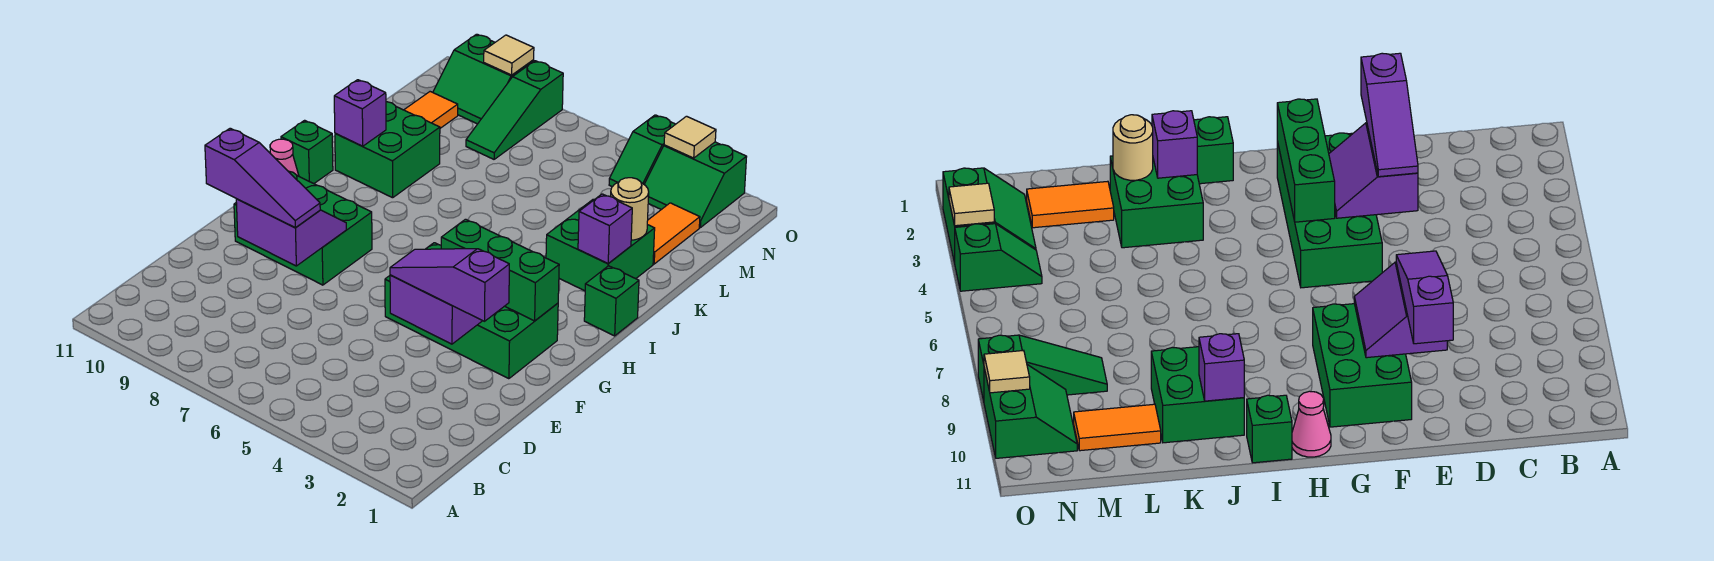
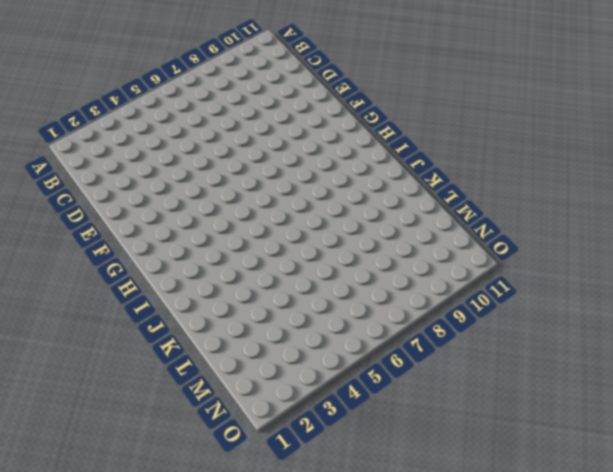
none -> green 2x4 brick [385,243,558,379]
none -> green 2x3 brick [234,171,372,285]
none -> pink 1x1 cone [270,139,299,176]

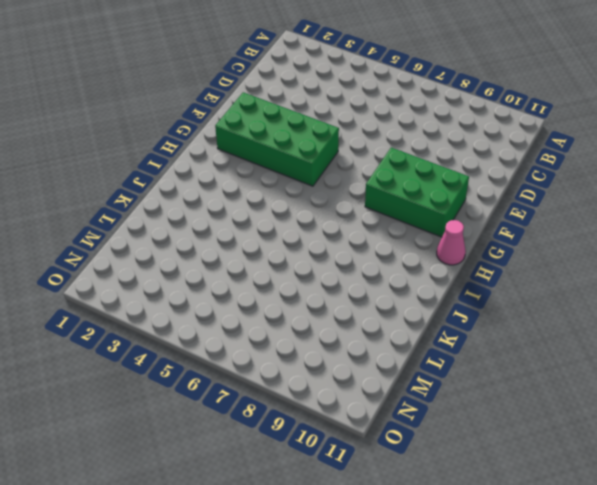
none -> green 1x1 brick [584,266,639,336]
none -> green 1x1 brick [281,120,333,184]
none -> green 2x2 brick [546,199,655,291]

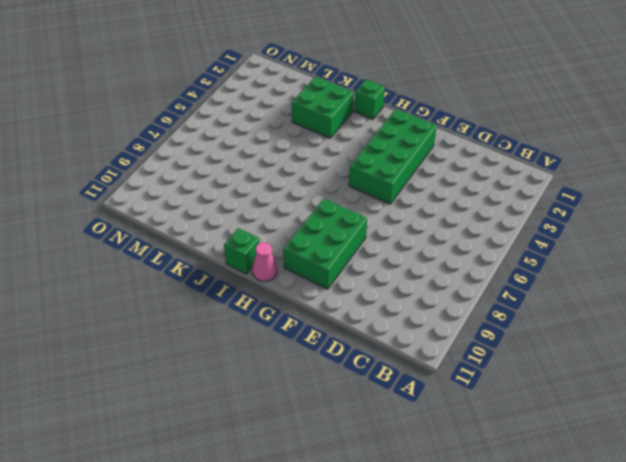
none -> green 2x2 brick [335,102,440,198]
none -> orange 1x2 tile [647,203,700,264]
none -> orange 1x2 tile [404,92,458,128]

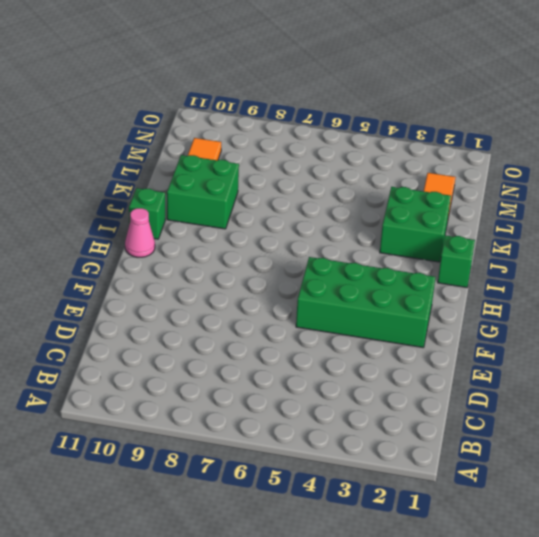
none -> green 2x3 brick [234,171,372,285]
none -> green 1x3 slope [466,61,563,159]
none -> green 2x2 slope [644,142,746,228]

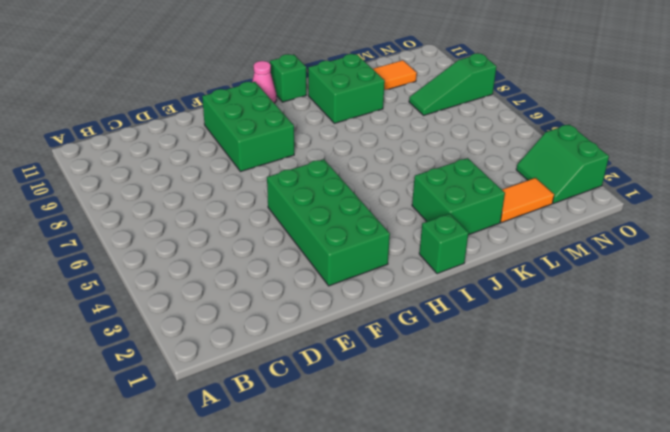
none -> green 1x2 slope [609,115,675,187]
none -> green 2x2 slope [433,34,534,124]
none -> purple 2x2 slope [390,275,482,344]

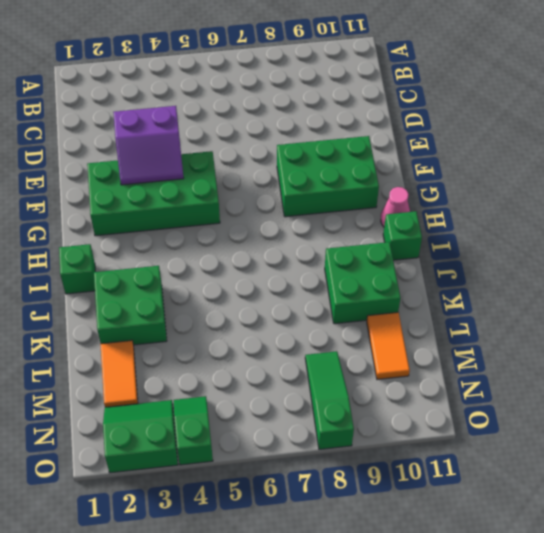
none -> green 2x2 slope [433,34,534,124]
none -> purple 2x2 slope [236,199,346,266]
none -> green 1x3 brick [441,219,559,321]

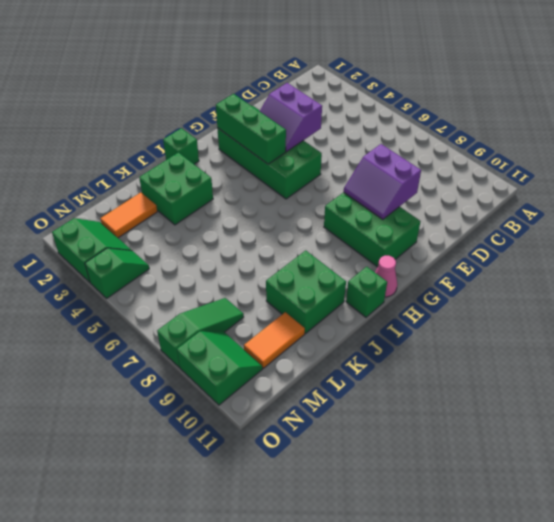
none -> purple 1x1 brick [578,194,632,264]
none -> purple 1x1 brick [334,80,386,146]
none -> tan 1x1 round brick [611,178,649,240]

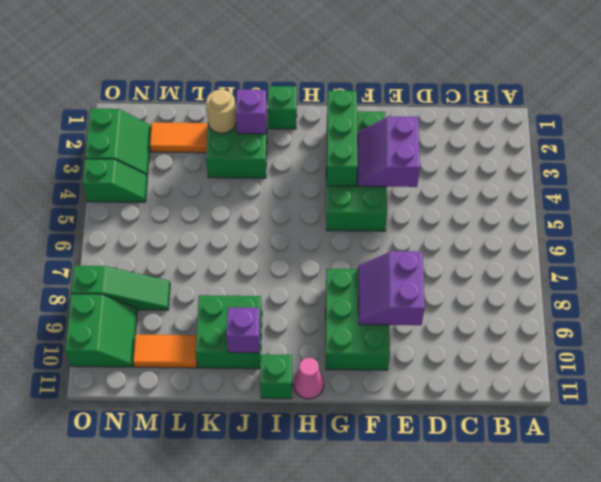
none -> tan 1x1 tile [664,116,716,158]
none -> tan 1x1 tile [484,35,534,75]
none -> purple 1x3 slope [390,249,509,321]

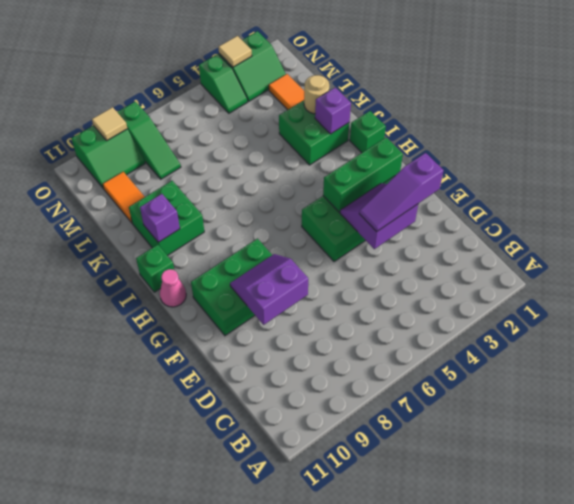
none -> purple 1x3 slope [205,128,320,228]

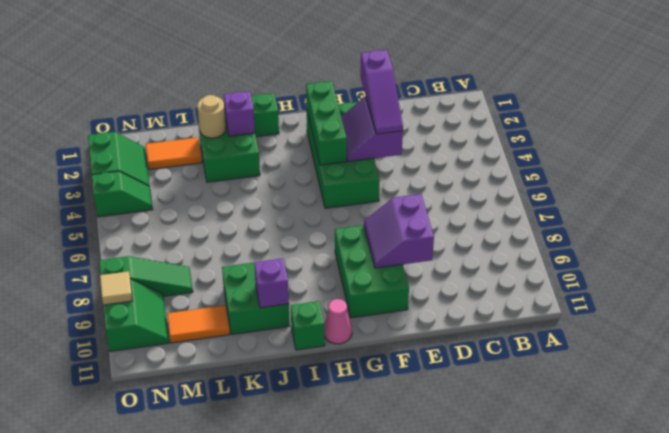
none -> tan 1x1 tile [664,116,716,158]
none -> purple 1x3 slope [205,128,320,228]

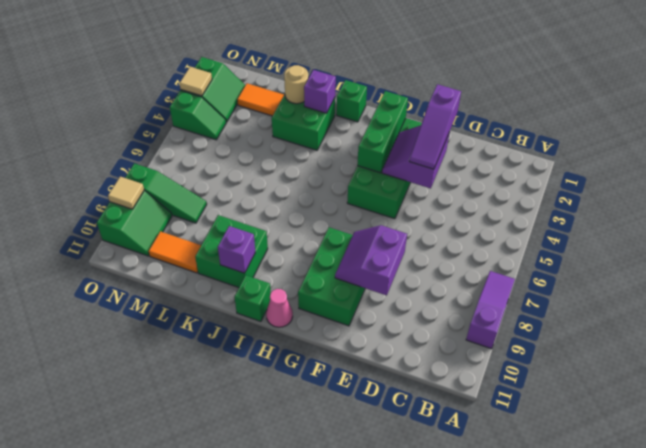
purple 1x3 slope [466,271,515,349] -> purple 1x3 slope moved to [205,128,320,228]

